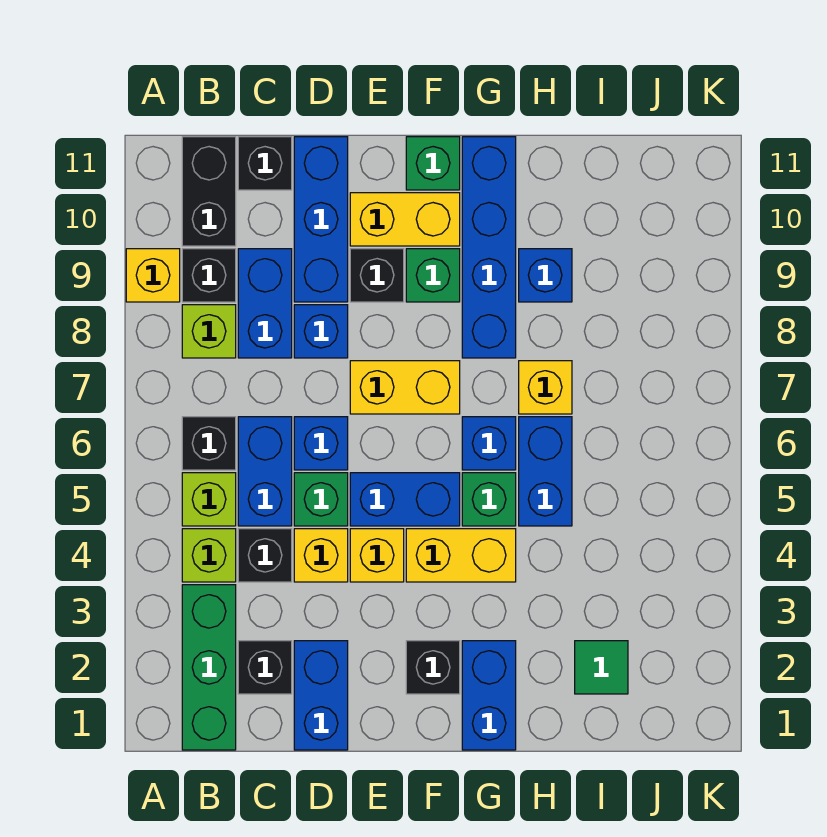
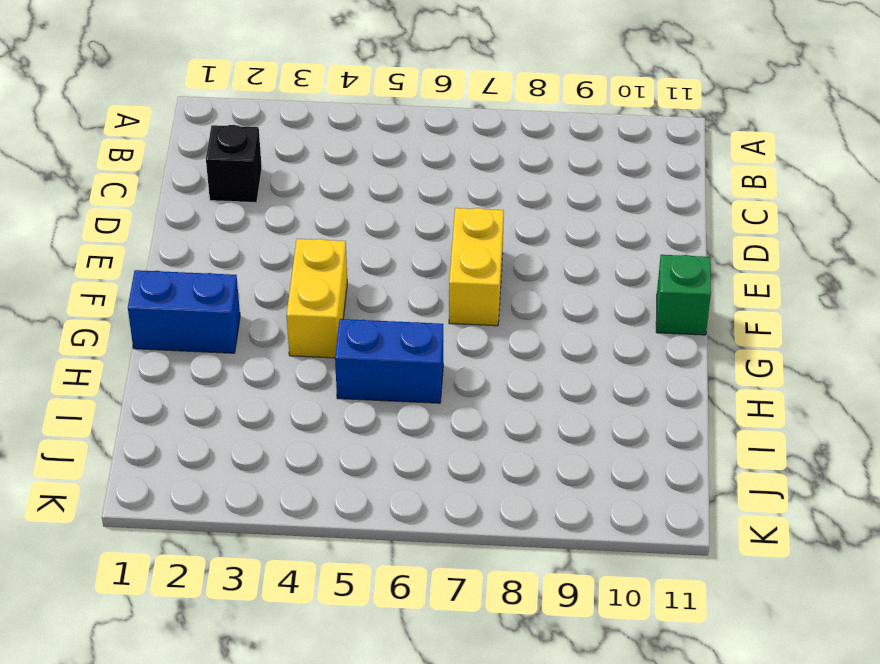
none -> yellow 1x1 brick [126,249,180,302]
none -> green 1x3 brick [182,585,236,750]
none -> lime 1x1 brick [182,529,236,582]
none -> lime 1x1 brick [182,473,236,526]

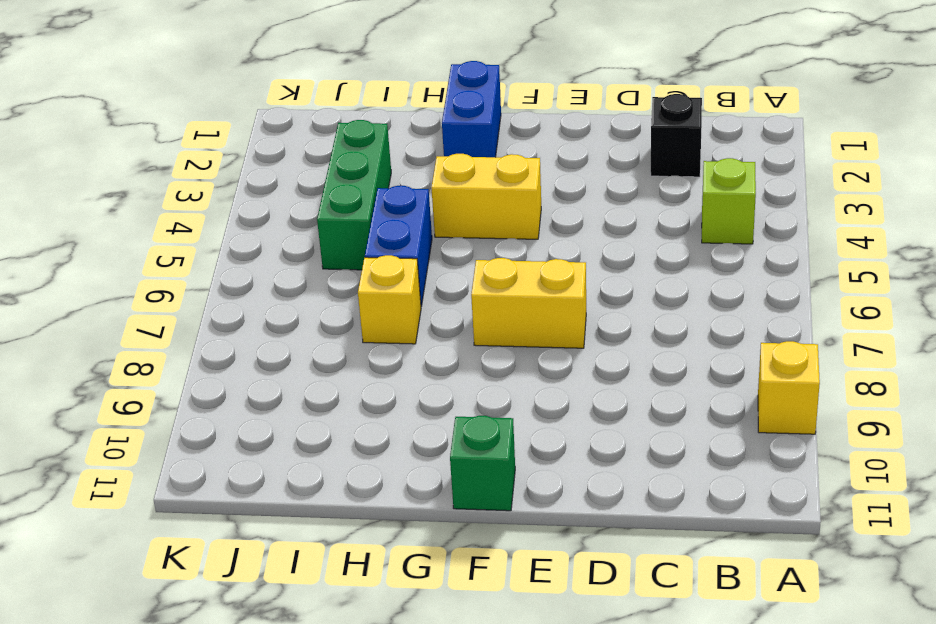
green 1x3 brick [317,120,391,270] -> green 1x3 brick moved to [182,585,236,750]
none -> lime 1x1 brick [182,473,236,526]
none -> black 1x1 brick [182,417,236,470]
none -> lime 1x1 brick [182,305,236,358]
none -> black 1x1 brick [182,249,236,302]

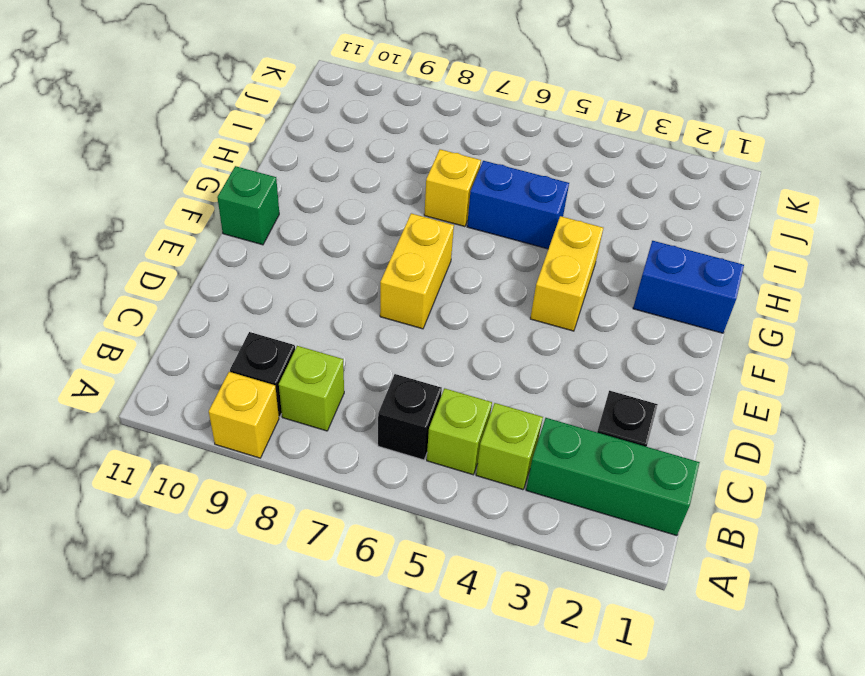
none -> black 1x2 brick [182,137,236,246]
none -> black 1x1 brick [238,529,292,582]
none -> blue 1x2 brick [238,417,292,526]
none -> blue 1x2 brick [238,249,292,358]

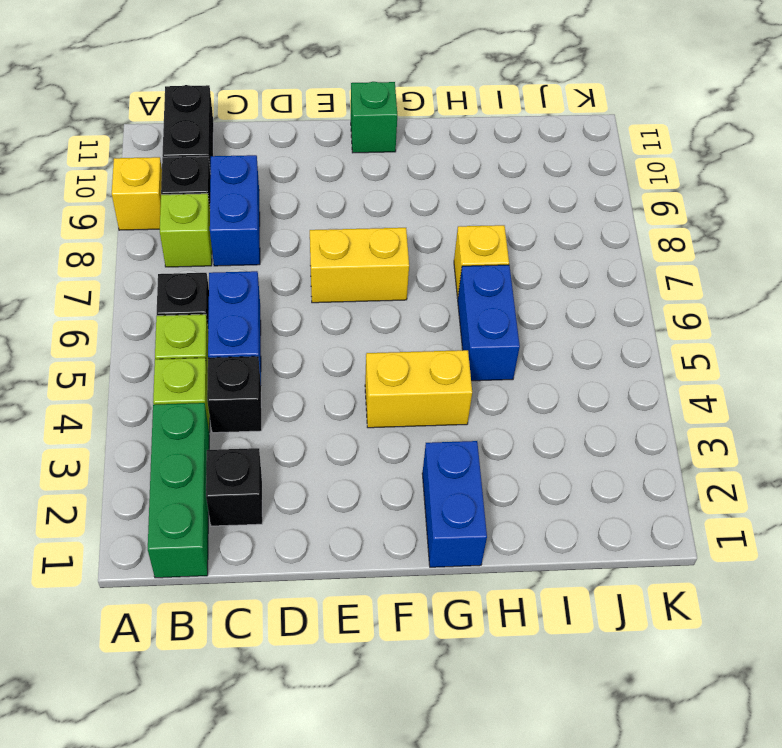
none -> black 1x1 brick [238,137,292,190]
none -> blue 1x2 brick [294,641,348,750]
none -> yellow 1x1 brick [294,529,348,582]
none -> green 1x1 brick [294,473,348,526]

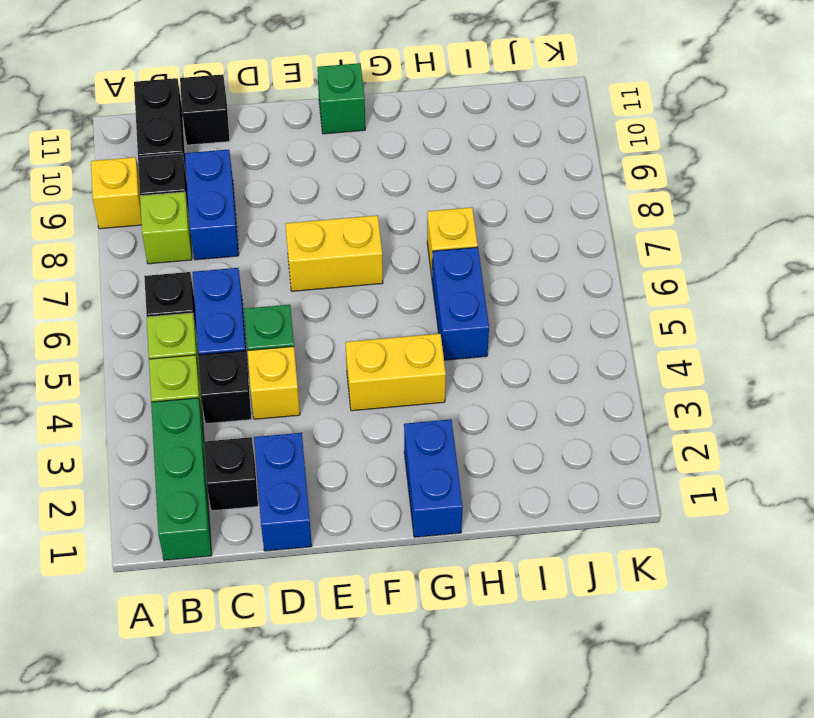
none -> blue 1x1 brick [294,417,348,470]
none -> blue 1x1 brick [294,305,348,358]
none -> blue 1x3 brick [294,137,348,302]
none -> yellow 1x1 brick [350,529,404,582]

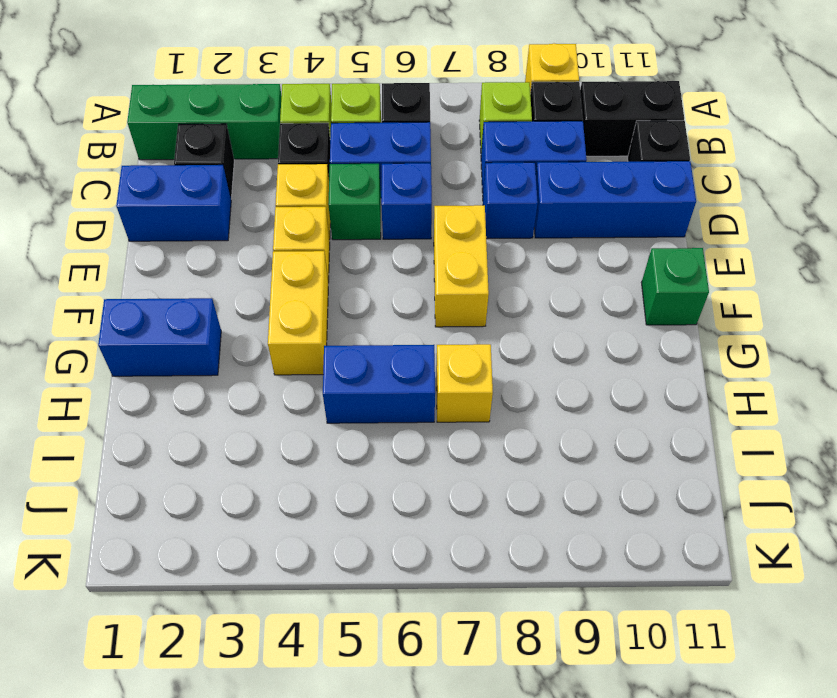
none -> blue 1x2 brick [350,473,460,526]
none -> black 1x1 brick [350,249,404,302]
none -> yellow 1x2 brick [350,193,460,246]
none -> black 1x1 brick [406,641,460,694]

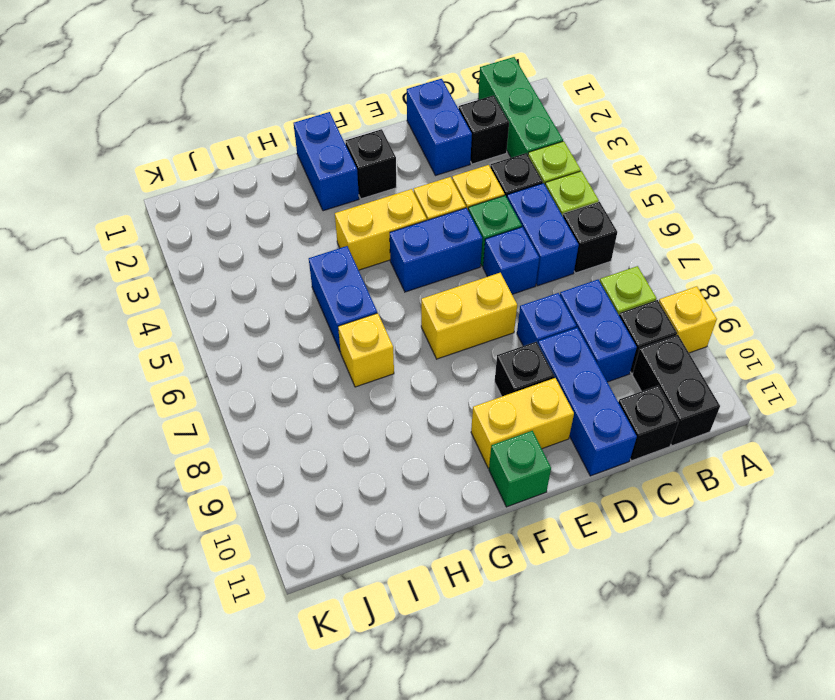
none -> green 1x1 brick [406,249,460,302]
none -> green 1x1 brick [462,473,516,526]
none -> blue 1x1 brick [462,417,516,470]
none -> blue 1x4 brick [462,137,516,358]

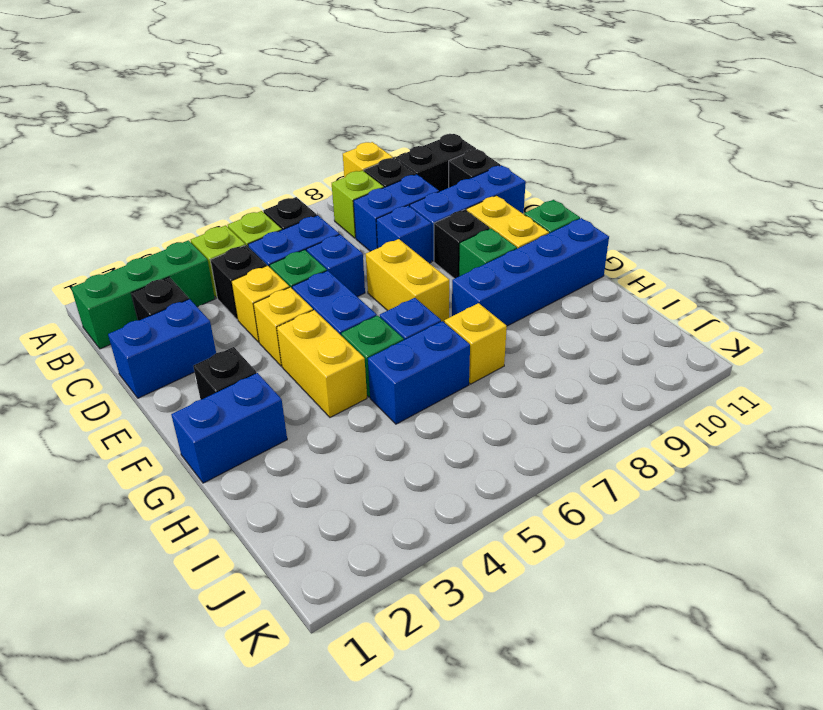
none -> blue 1x1 brick [519,249,572,302]
none -> green 1x1 tile [575,641,628,694]

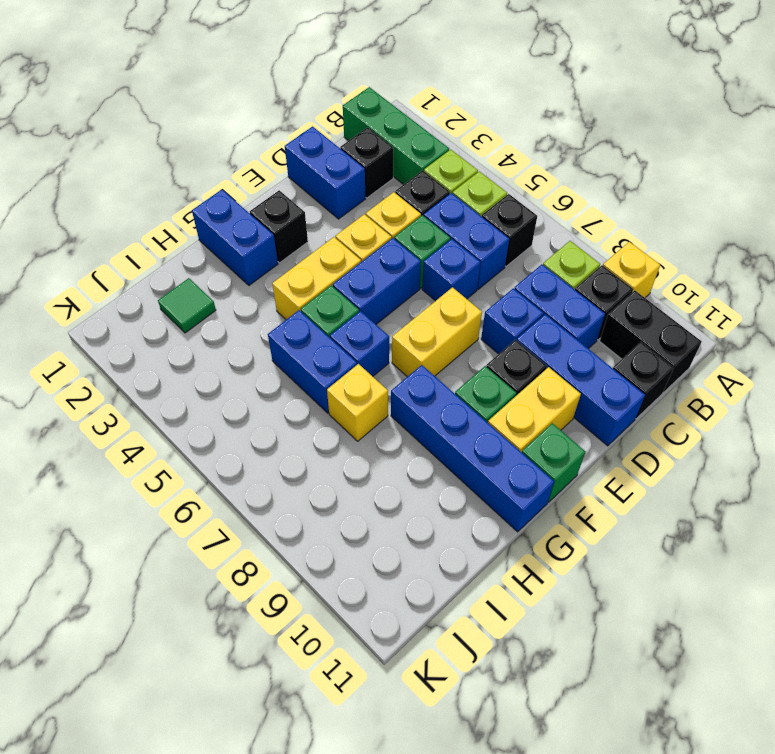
none -> blue 1x1 brick [519,249,572,302]

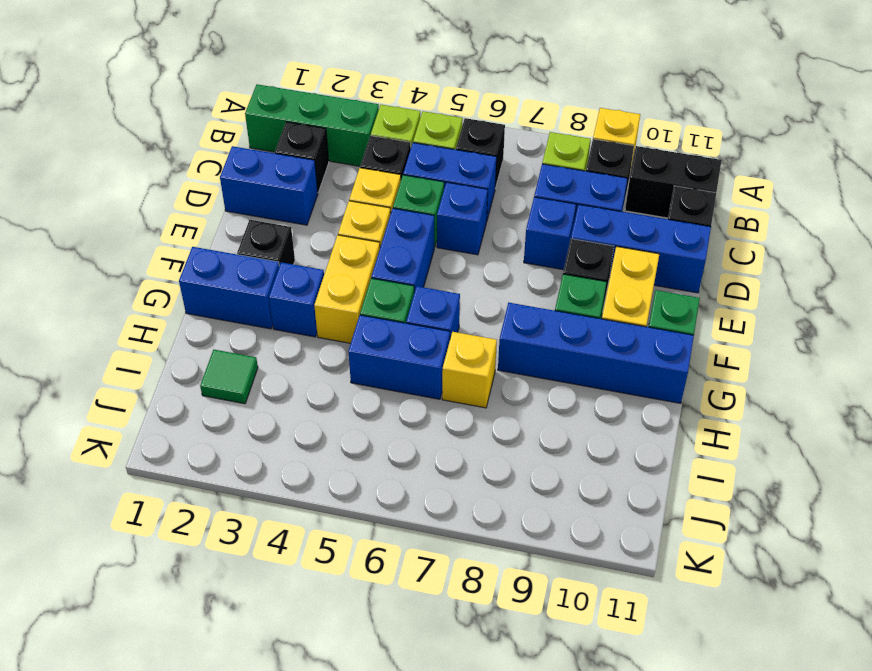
blue 1x1 brick [269,262,324,337] -> blue 1x1 brick moved to [519,249,572,302]
none -> yellow 1x2 brick [350,361,460,414]

